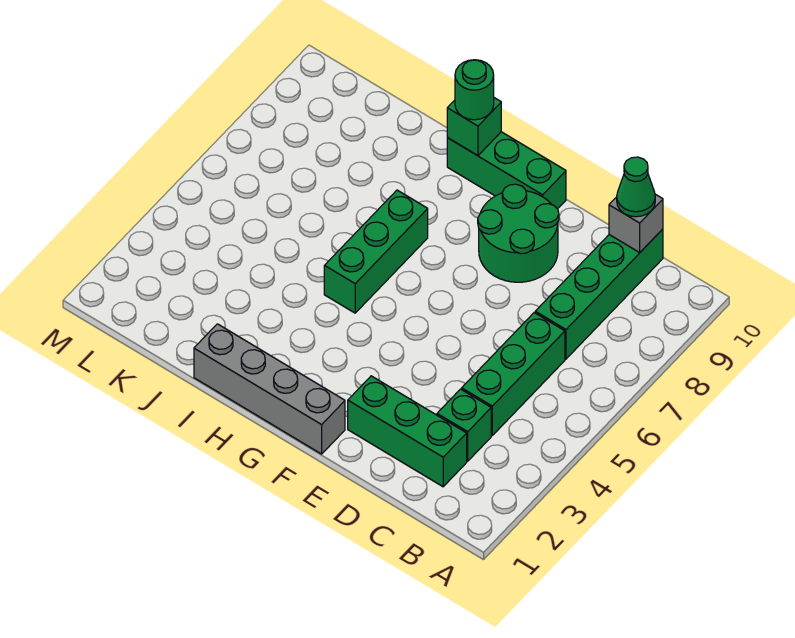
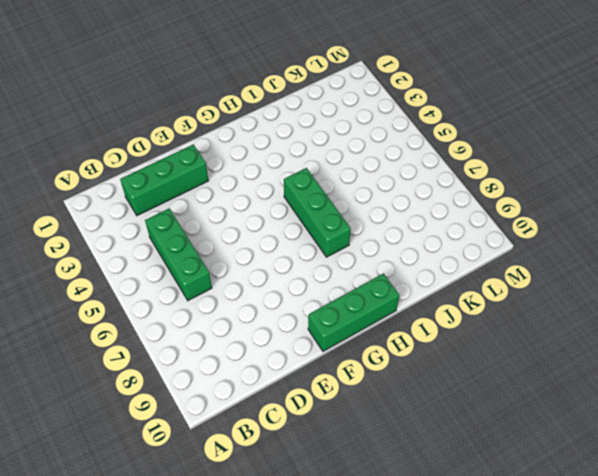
none -> green 1x1 brick [437,389,491,461]
none -> green 1x4 brick [535,229,663,359]
none -> green 2x2 round brick [478,184,559,282]

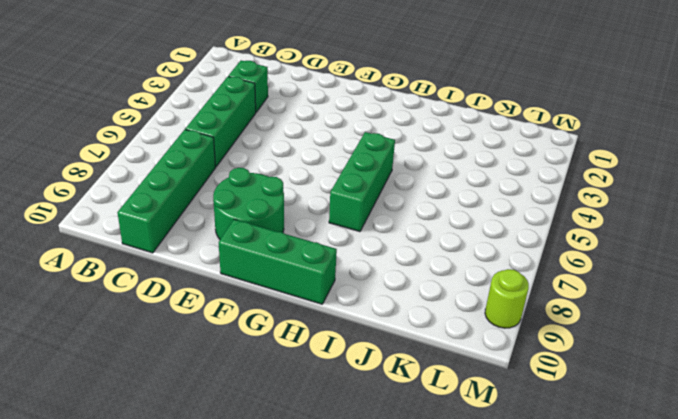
lime 1x1 round brick [485,269,529,328] -> none
none -> green 1x3 brick [348,376,467,487]
none -> grey 1x4 brick [194,324,345,454]
none -> grey 1x1 brick [609,194,663,252]

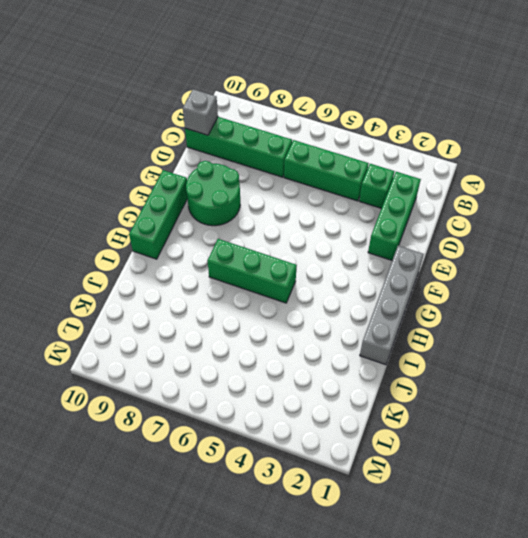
none -> green 1x1 brick [447,98,501,156]
none -> green 1x1 cone [617,157,655,217]
none -> green 1x1 round brick [455,60,494,120]

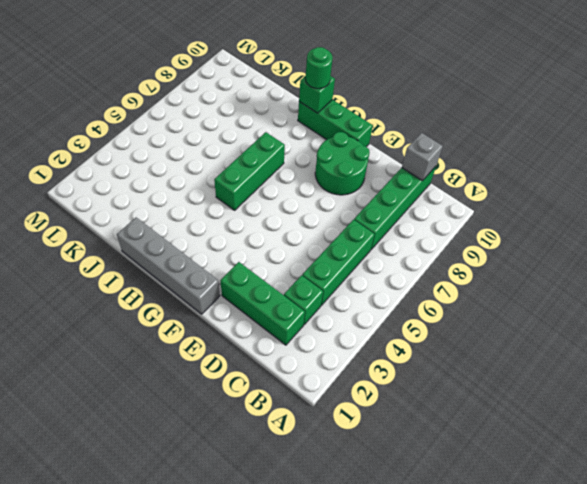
none -> green 1x1 cone [617,157,655,217]

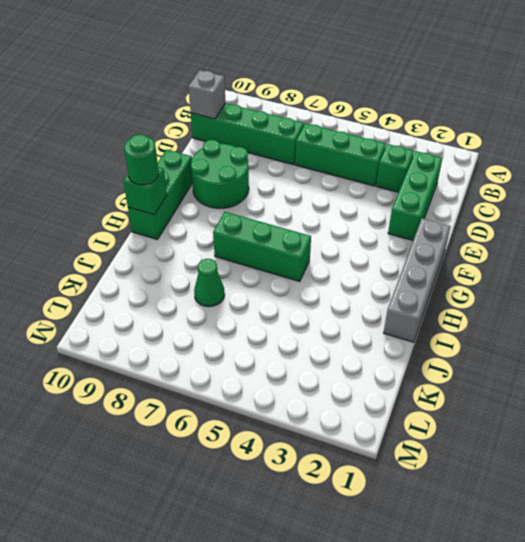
green 1x1 cone [194,259,225,307] -> green 1x1 cone moved to [617,157,655,217]

